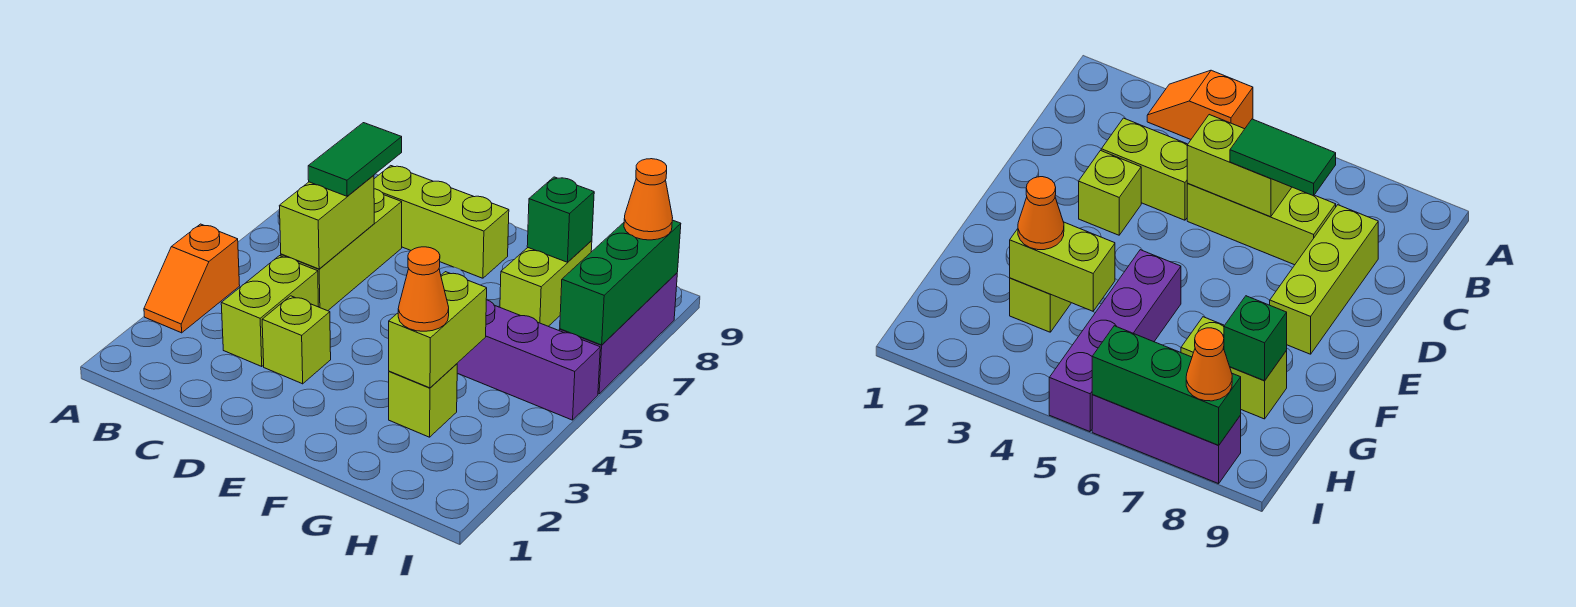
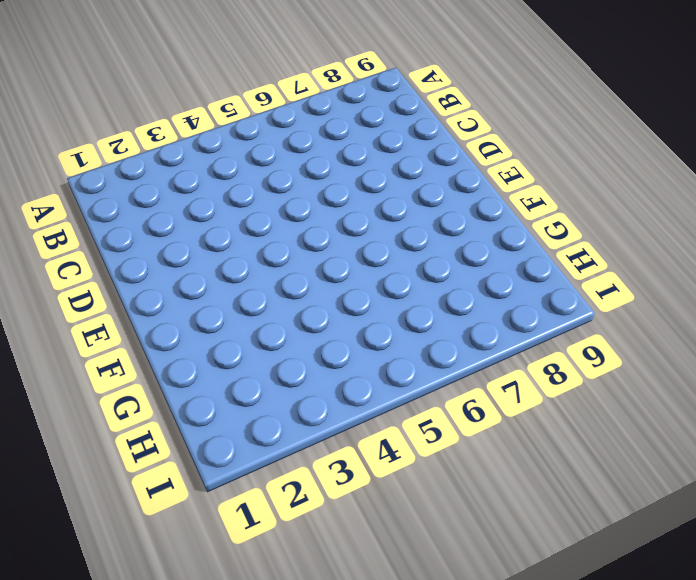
none -> orange 1x2 slope [144,224,240,333]
none -> lime 1x2 brick [221,256,319,366]
none -> lime 1x3 brick [281,189,402,311]

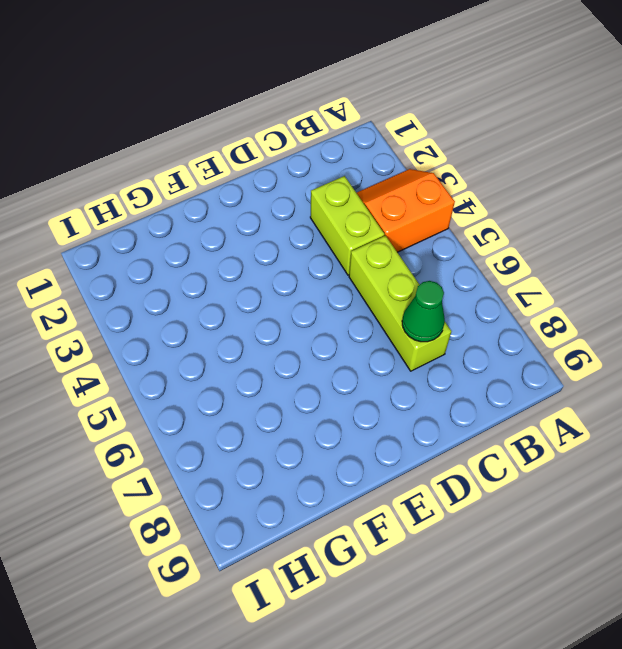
orange 2x2 slope [357,169,455,252] -> orange 1x2 slope [144,224,240,333]
green 1x1 cone [402,281,445,342] -> none
none -> lime 1x3 brick [374,166,509,278]
none -> lime 1x1 brick [262,296,331,384]
none -> purple 1x4 brick [457,300,600,420]

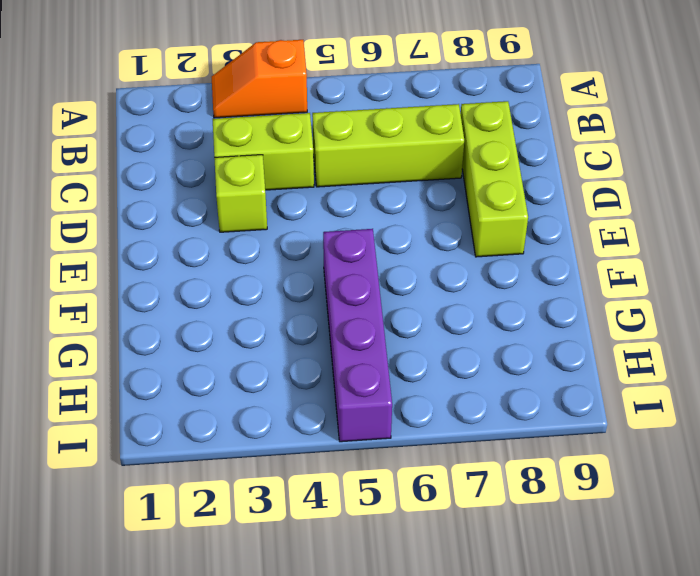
none -> lime 1x1 brick [389,364,457,437]
none -> lime 1x2 brick [500,241,592,326]
none -> purple 1x3 brick [560,273,677,394]

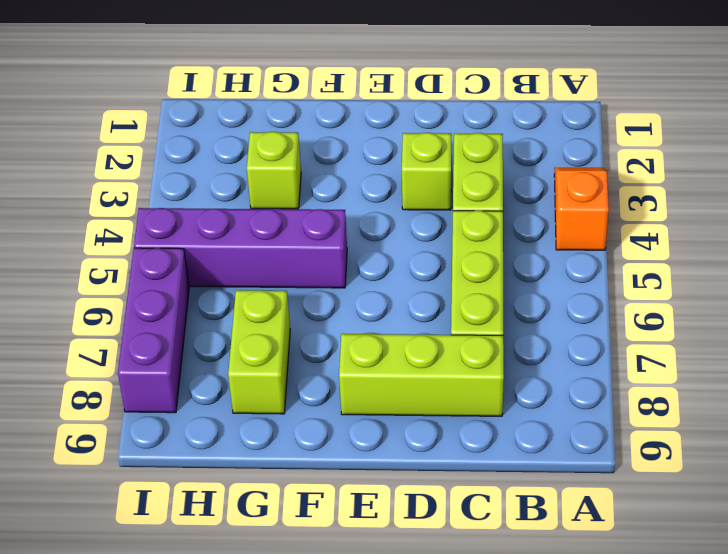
none -> lime 1x2 brick [279,175,374,269]
none -> lime 1x2 brick [389,272,487,388]
none -> green 1x1 brick [527,177,594,262]

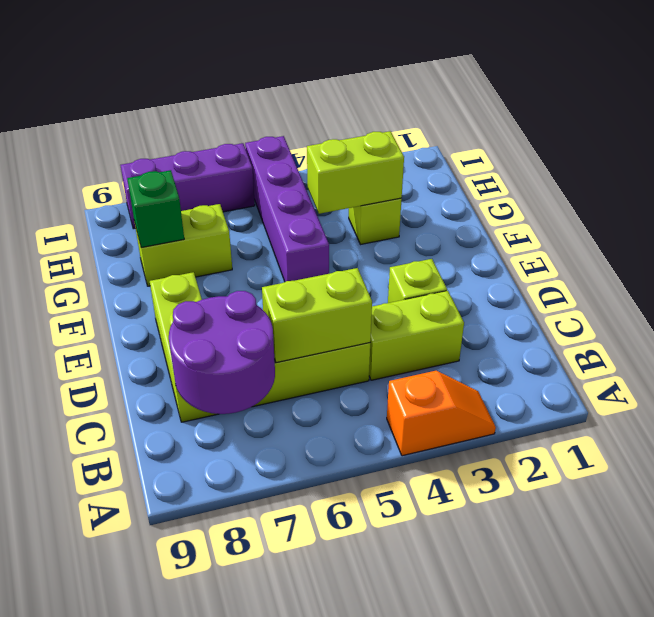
purple 2x2 round brick [169,291,275,414] -> none
none -> green 1x3 brick [560,220,681,345]
none -> green 1x2 tile [308,123,402,196]
none -> orange 1x1 cone [398,247,449,331]

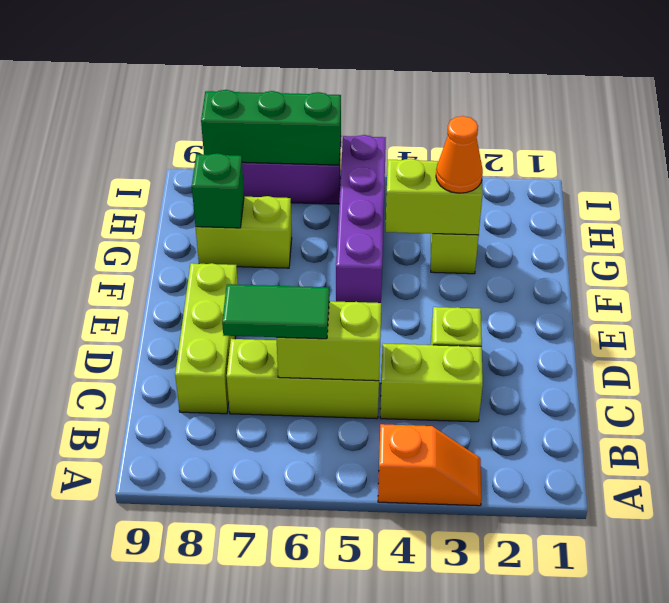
none -> orange 1x1 cone [624,159,673,240]

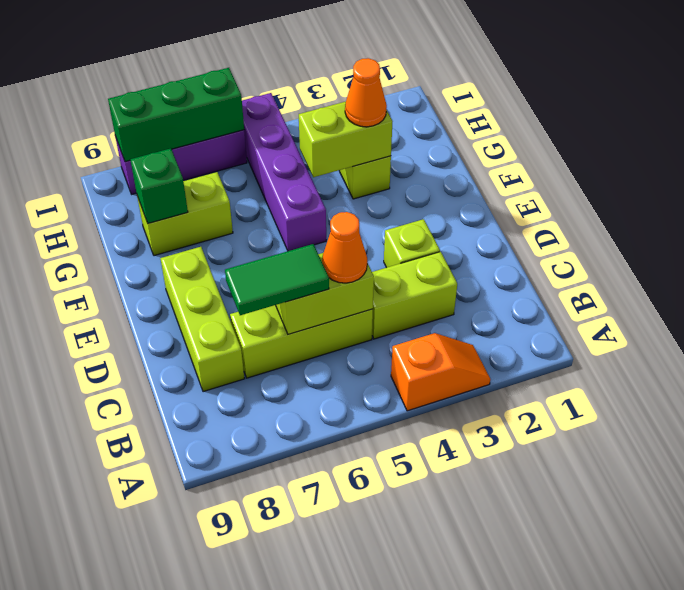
orange 1x1 cone [322,212,367,283] -> orange 1x1 cone moved to [624,159,673,240]

